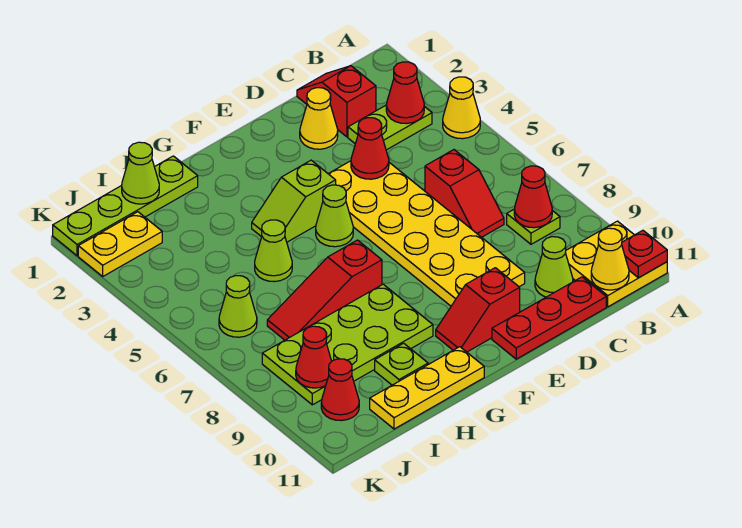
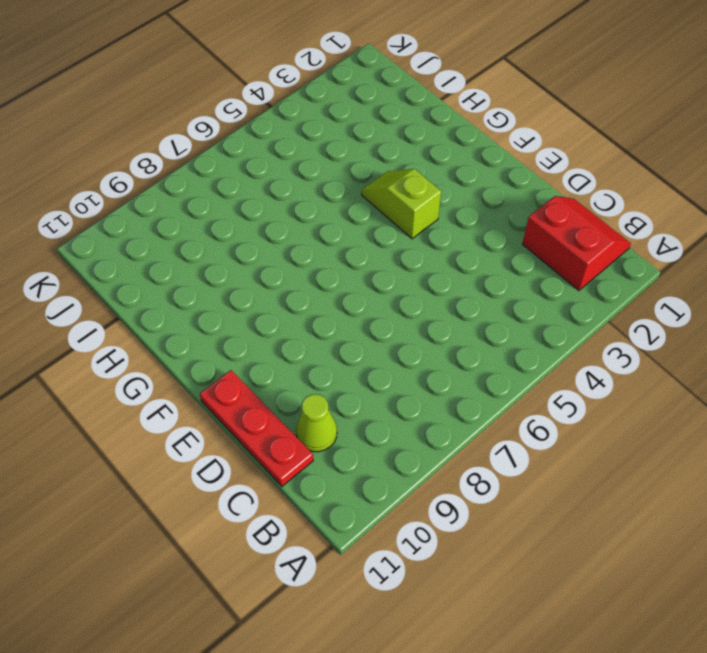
red 2x2 slope [523,196,631,291] -> red 1x2 slope [297,66,376,137]
none -> yellow 1x1 cone [443,77,480,139]
none -> yellow 2x2 plate [565,221,667,307]
none -> lime 1x2 plate [348,105,432,150]

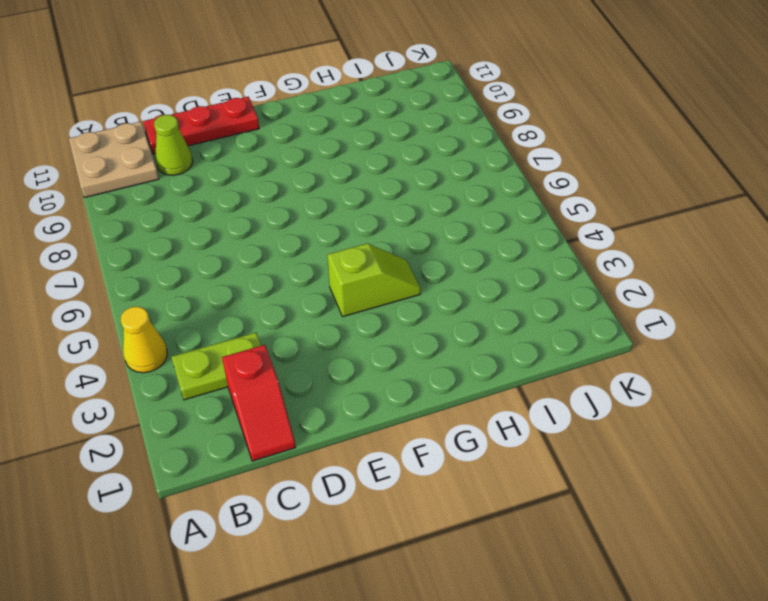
tan 2x2 plate [69,122,159,198] -> yellow 2x2 plate [565,221,667,307]
none -> lime 1x1 plate [507,210,560,244]
none -> red 1x2 slope [425,150,504,237]
none -> yellow 1x1 cone [300,88,338,149]

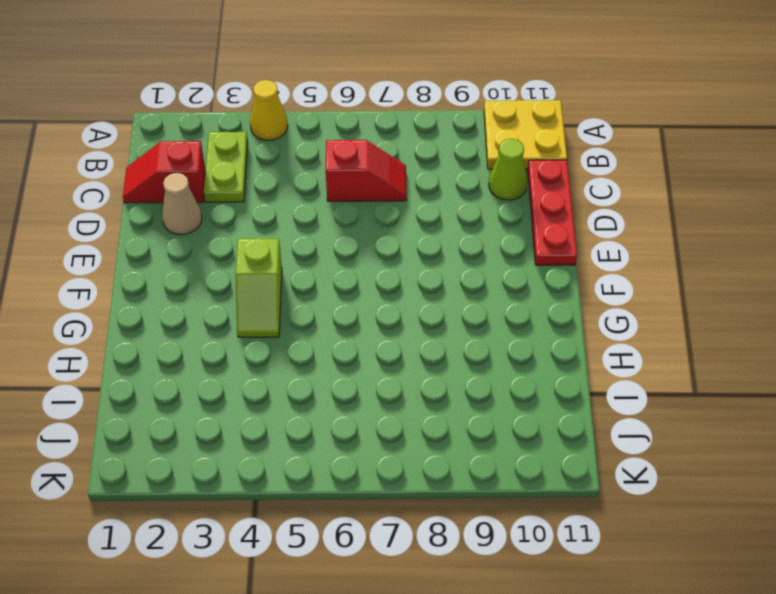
tan 1x1 cone [162,173,202,235] -> yellow 1x1 cone [300,88,338,149]
none -> lime 1x1 plate [507,210,560,244]
none -> yellow 2x6 plate [329,161,525,306]
none -> red 1x2 slope [436,268,520,352]

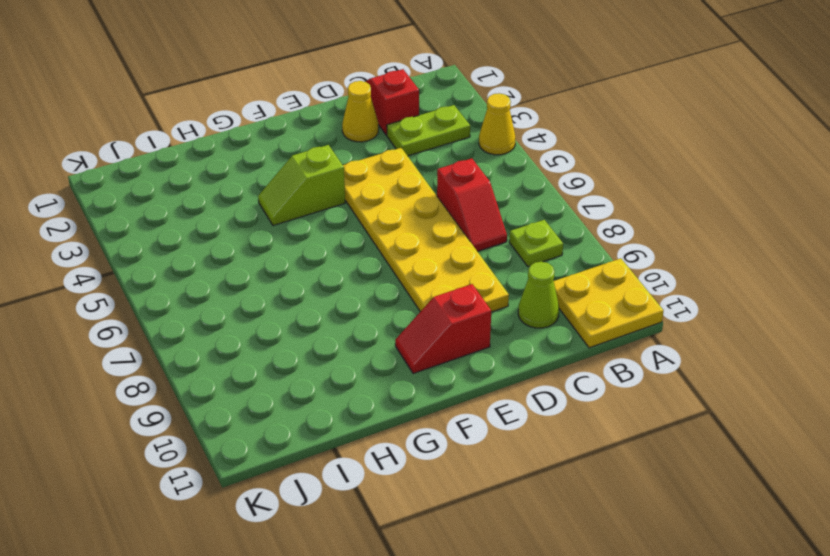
none -> red 1x3 plate [492,277,606,359]
none -> lime 1x1 cone [316,185,353,247]
none -> red 1x3 slope [267,240,382,340]

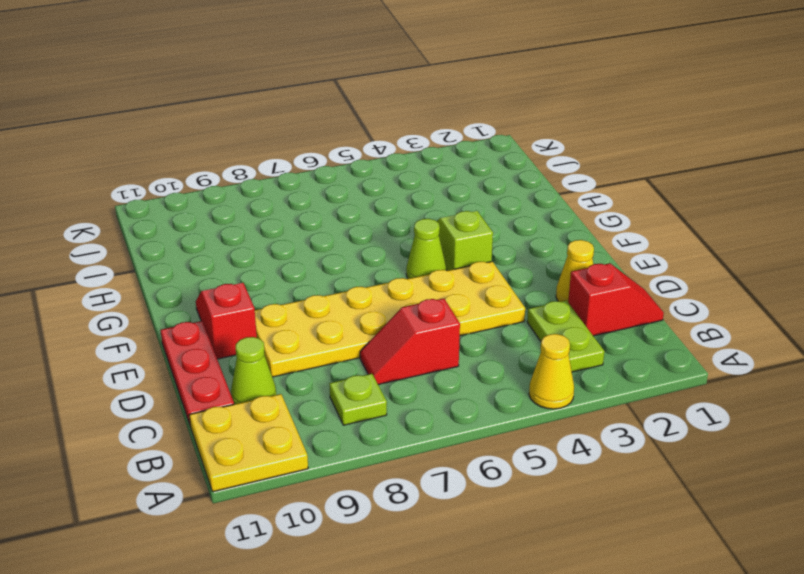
none -> red 1x3 slope [267,240,382,340]
none -> lime 2x4 plate [262,284,433,405]
none -> yellow 1x3 plate [370,347,484,429]

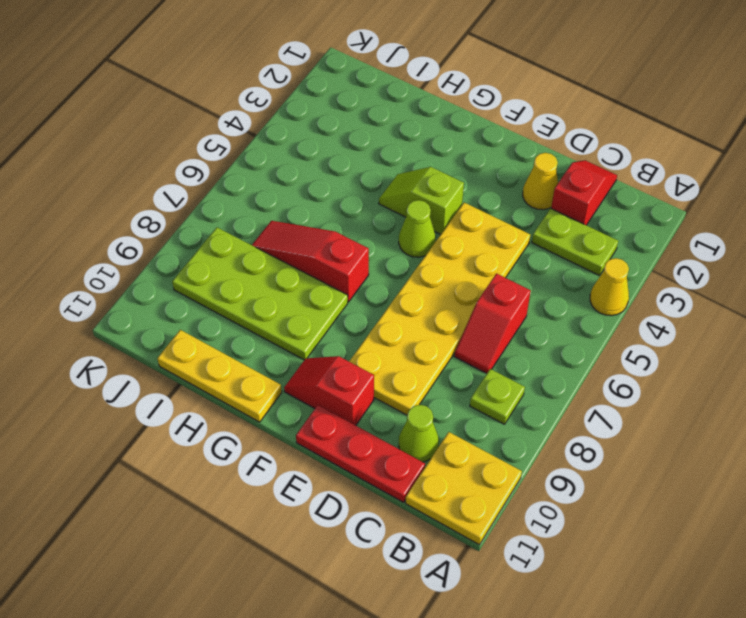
none -> lime 1x4 plate [53,156,198,256]
none -> lime 1x1 cone [255,220,292,282]
none -> lime 1x1 plate [375,343,428,385]

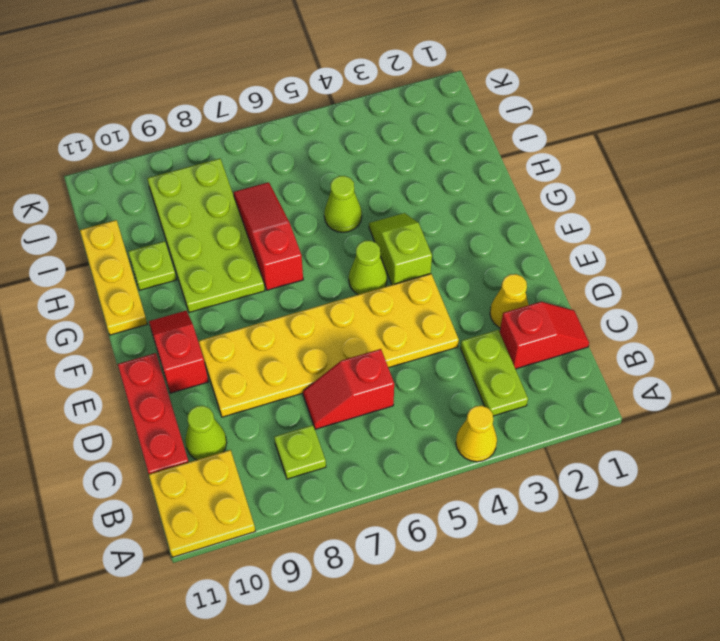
none -> lime 1x4 plate [53,156,198,256]
none -> yellow 1x2 plate [78,212,162,276]
none -> lime 1x1 cone [219,276,257,337]

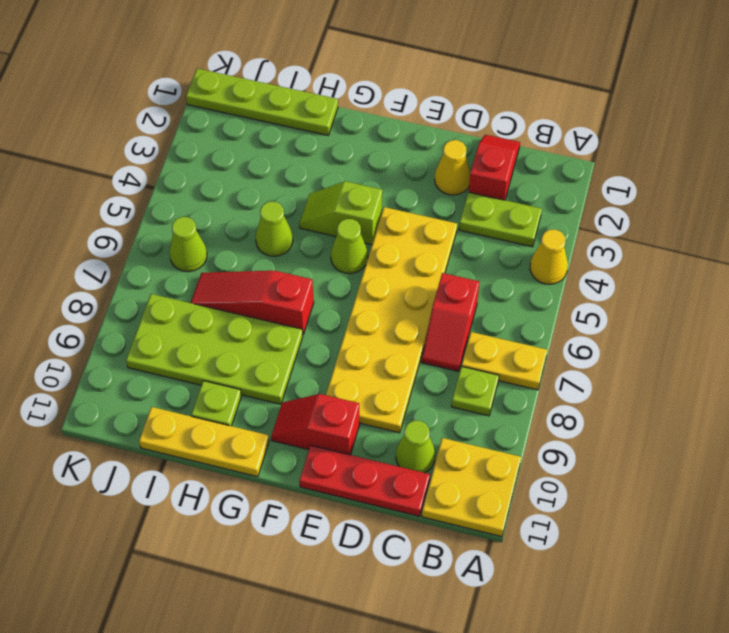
yellow 1x2 plate [462,332,547,390] -> yellow 1x2 plate moved to [78,212,162,276]
none -> red 1x1 cone [321,359,359,421]
none -> red 1x1 plate [622,230,667,278]
none -> red 1x1 cone [386,62,424,124]

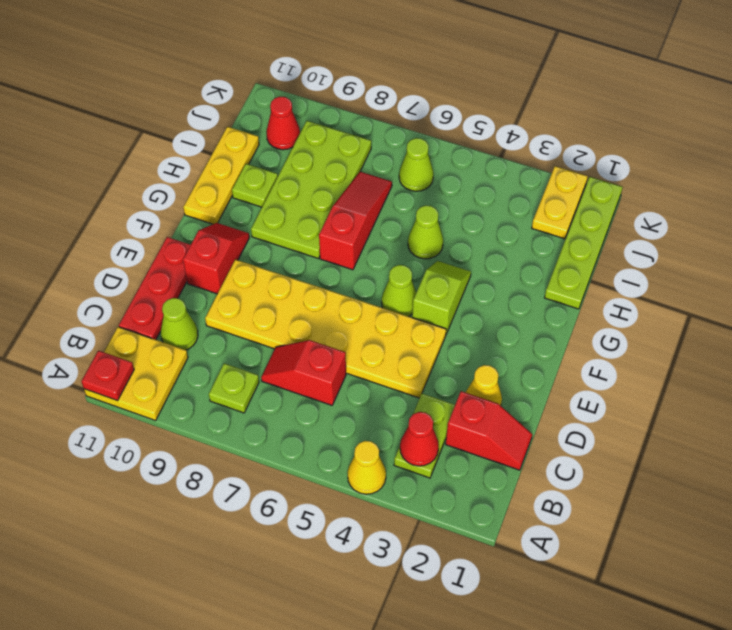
none -> red 1x1 cone [514,166,552,228]
none -> yellow 1x1 cone [591,228,629,290]
none -> red 1x1 cone [351,118,389,179]

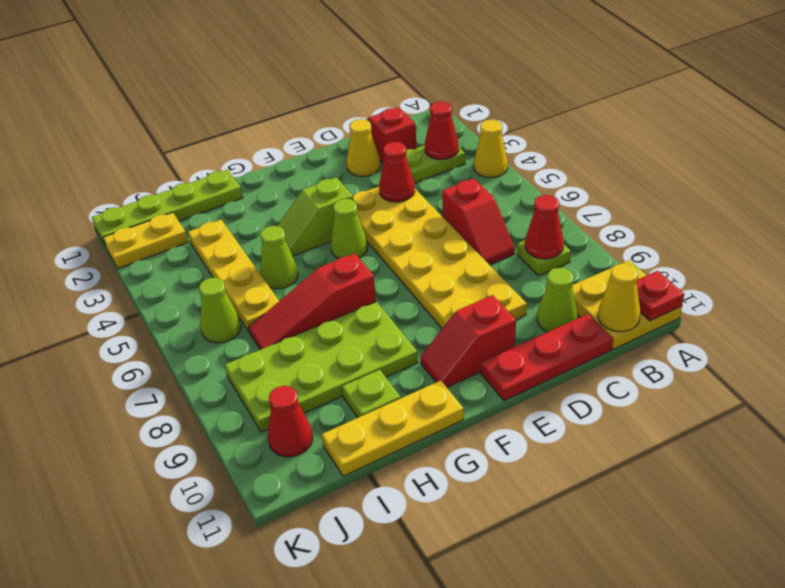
yellow 1x4 plate [188,220,279,332] -> none
none -> lime 1x1 cone [122,142,159,204]
none -> red 1x1 cone [296,326,332,388]

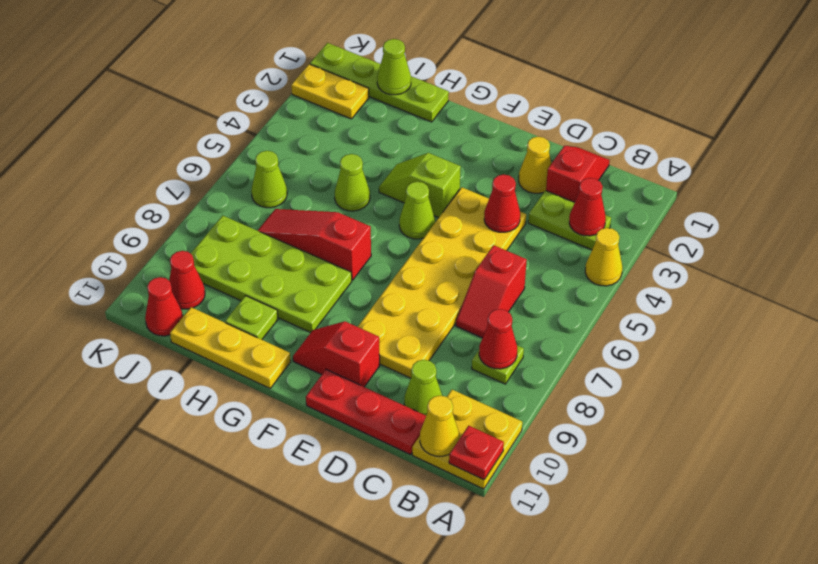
red 1x1 cone [145,277,183,336] -> red 1x1 cone moved to [296,326,332,388]

